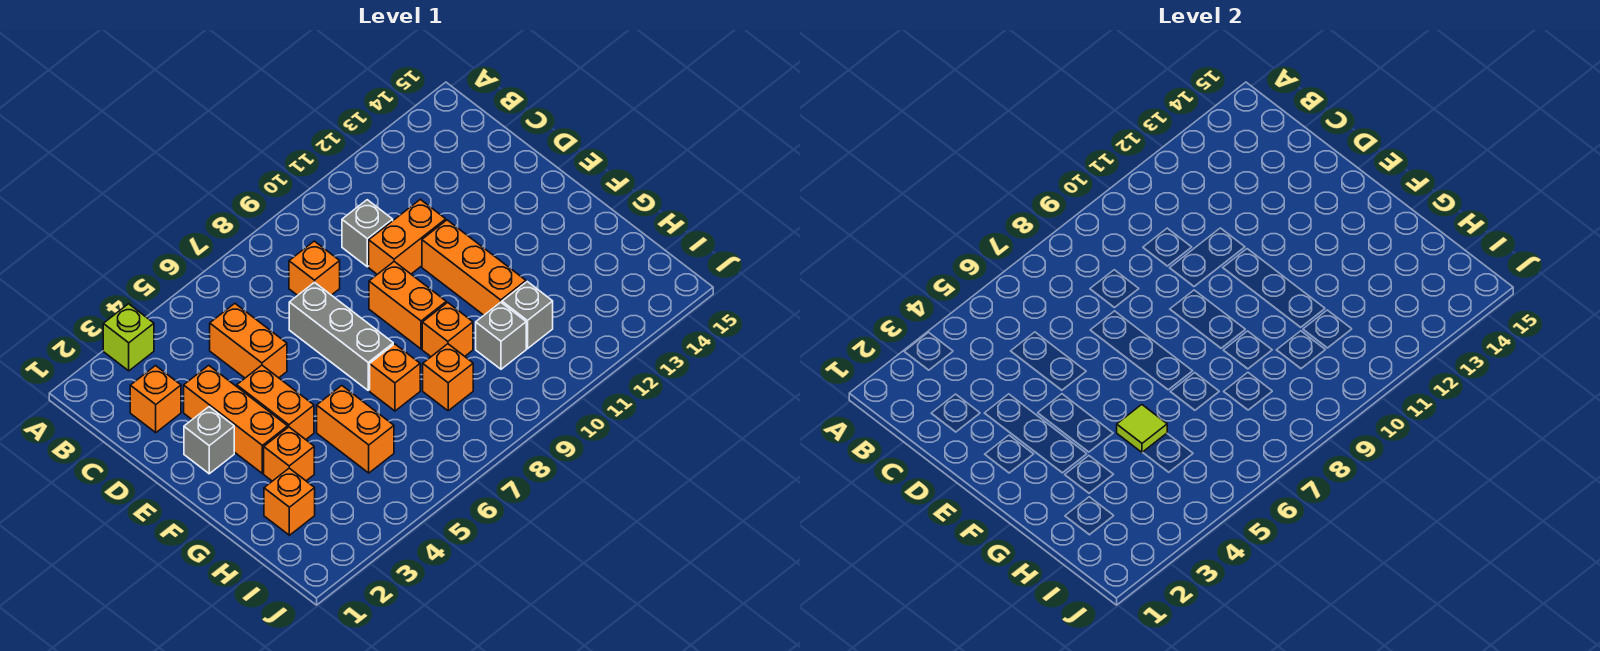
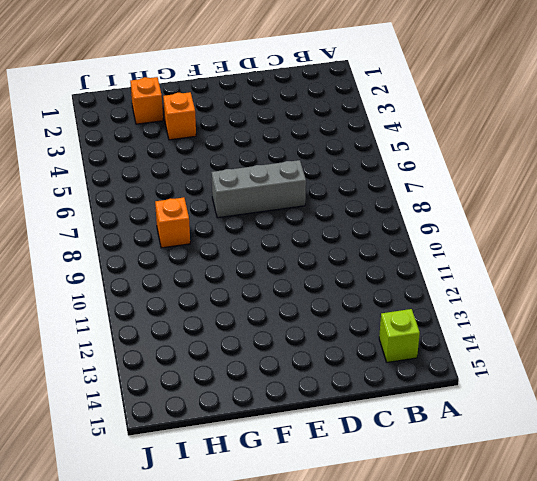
lime 1x1 brick [379,309,420,362] -> lime 1x1 brick moved to [103,304,154,371]
none -> orange 1x1 brick [130,366,181,433]
none -> orange 1x2 brick [210,304,287,378]
none -> orange 1x1 brick [289,241,340,295]

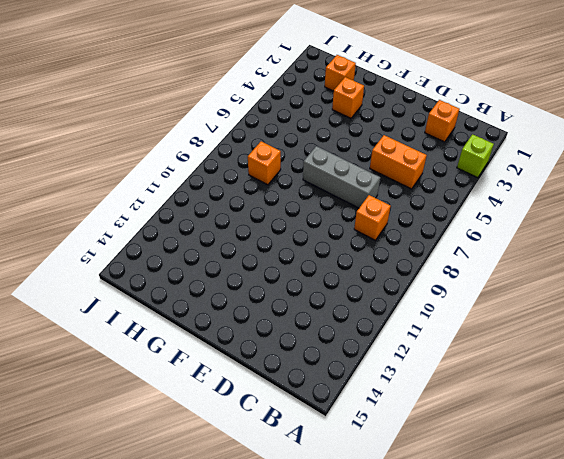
none -> grey 1x1 brick [342,200,393,267]
none -> orange 1x3 brick [184,365,288,473]
none -> orange 1x2 brick [369,199,446,274]

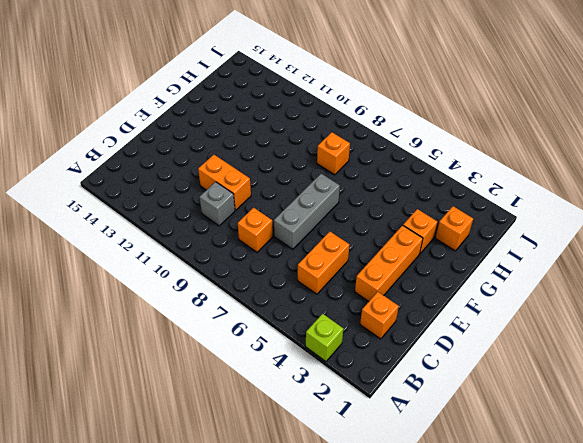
none -> grey 1x1 brick [184,407,234,474]
none -> orange 1x2 brick [237,365,314,440]
none -> orange 1x2 brick [369,262,446,349]

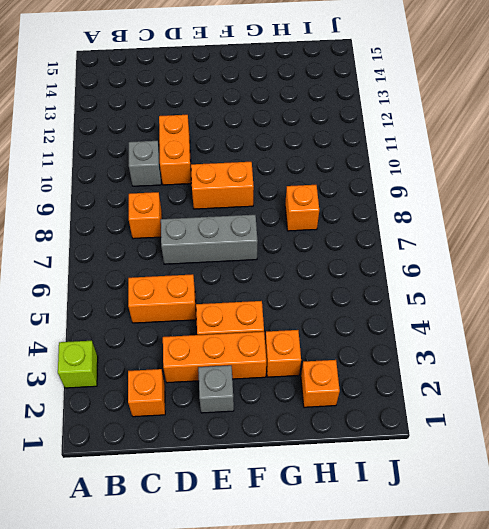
none -> orange 1x3 brick [422,220,526,315]
none -> orange 1x2 brick [317,386,394,473]
none -> orange 1x1 brick [370,344,420,411]

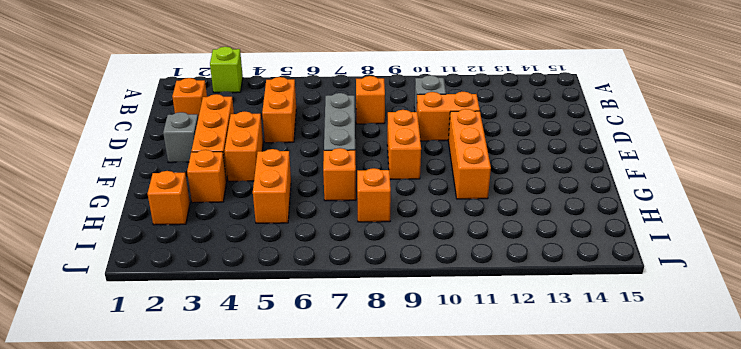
none -> orange 1x1 brick [422,303,473,356]
none -> grey 1x1 brick [476,302,526,369]
none -> grey 1x1 brick [502,282,553,349]

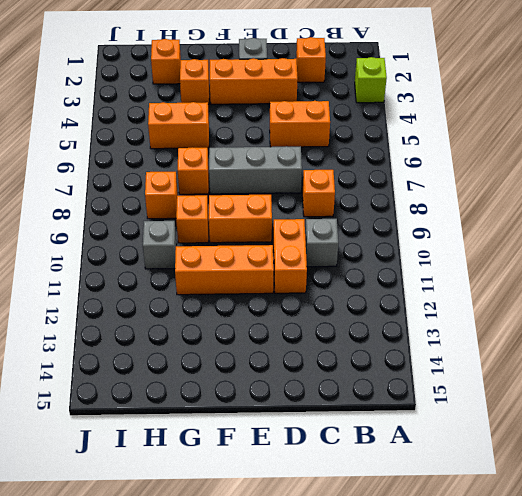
none -> orange 1x2 brick [237,365,314,440]
none -> grey 1x1 brick [502,282,553,349]
none -> lime 1x1 tile [1117,405,1167,452]

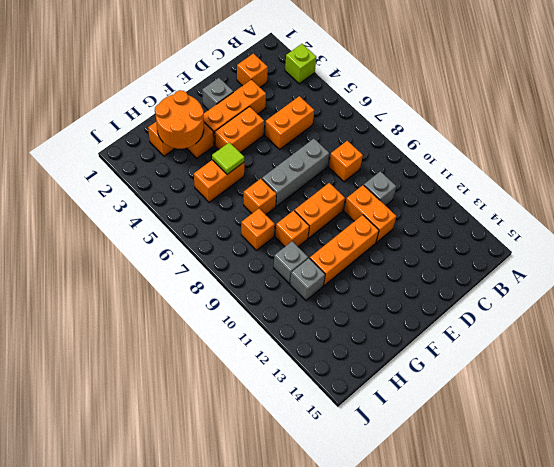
orange 2x2 round brick [155,90,204,149] -> none

